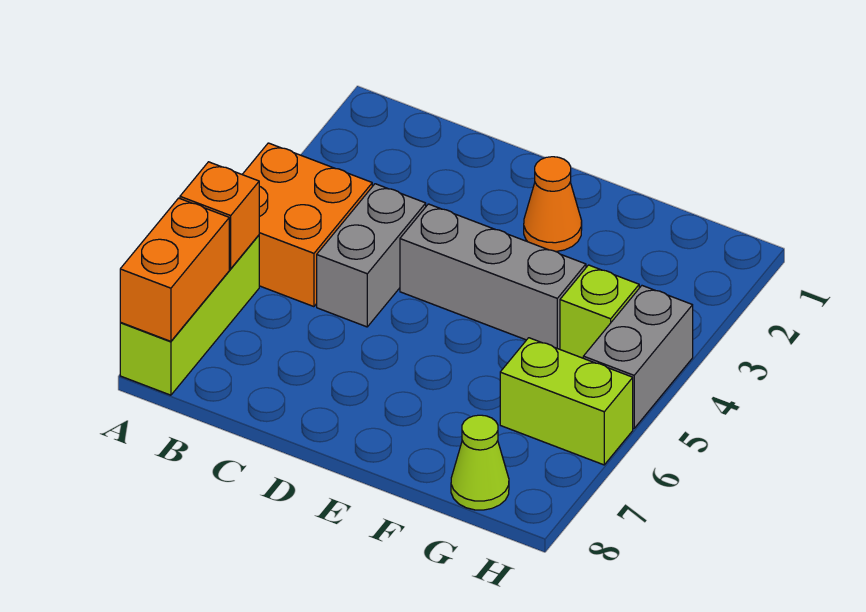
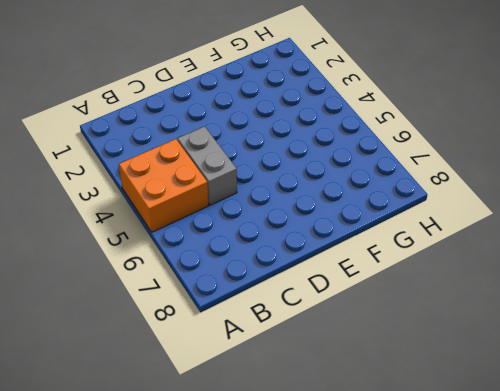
none -> lime 1x3 brick [120,235,259,395]
none -> grey 1x3 brick [400,204,586,349]

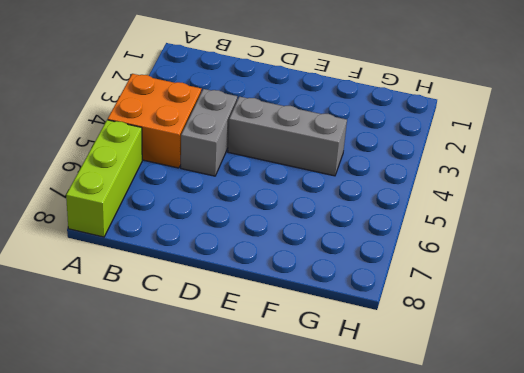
none -> orange 1x1 cone [524,157,582,252]
none -> lime 1x1 brick [560,265,639,358]

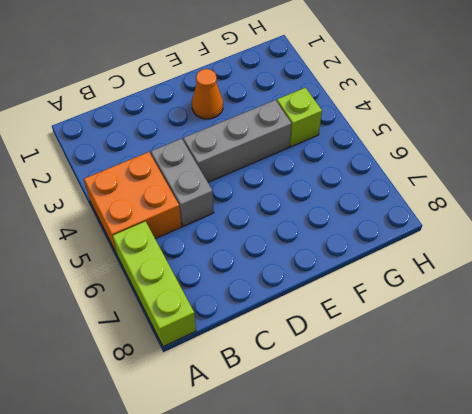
none -> lime 1x2 brick [500,338,633,465]
none -> lime 1x1 cone [451,415,509,510]

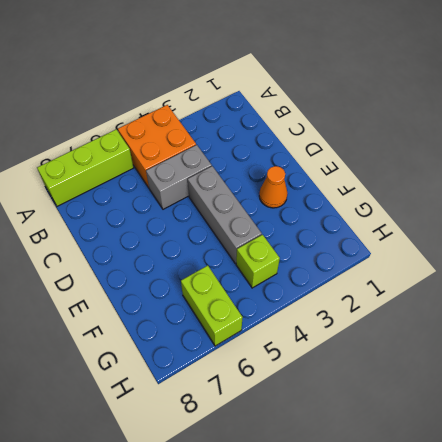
none -> lime 1x1 cone [451,415,509,510]
none -> grey 1x2 brick [583,286,693,429]

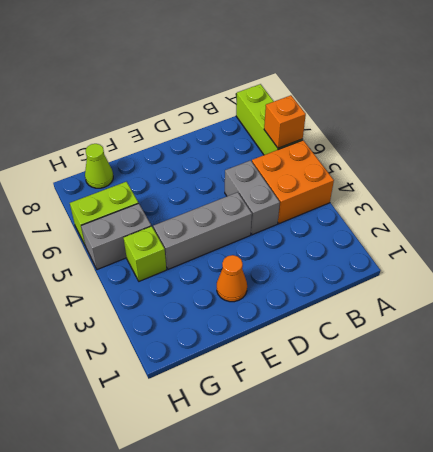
grey 1x2 brick [81,203,151,270] -> grey 1x2 brick turned to [583,286,693,429]
none -> orange 1x2 brick [120,198,229,341]

